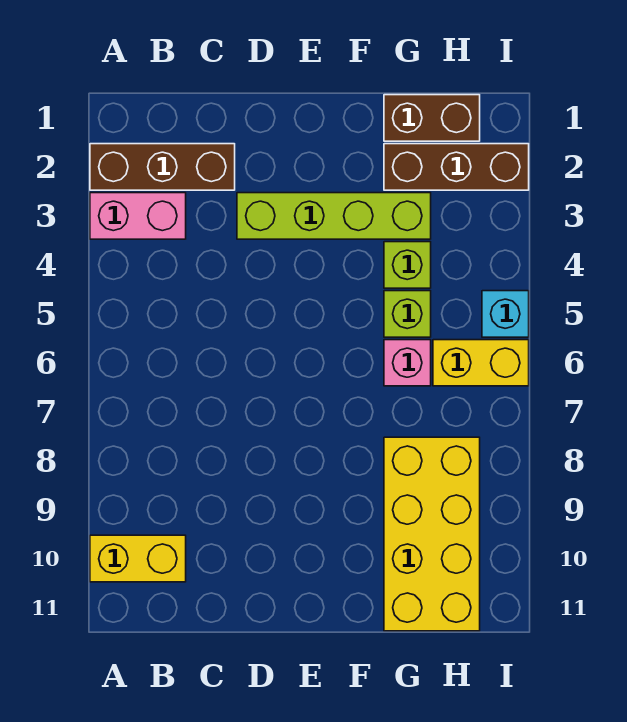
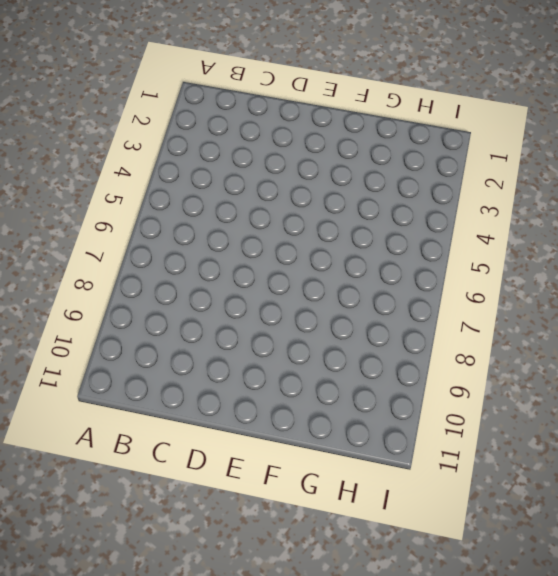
none -> brown 1x3 brick [90,144,235,190]
none -> pink 1x2 brick [90,193,186,239]
none -> yellow 1x2 brick [90,535,186,582]

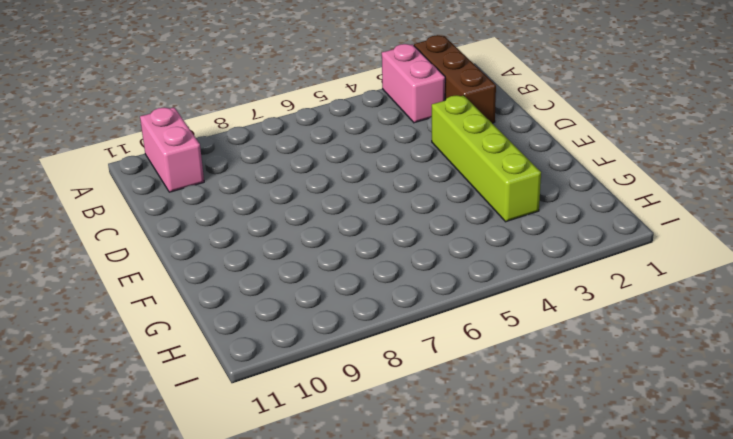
pink 1x2 brick [140,107,204,192] -> yellow 1x2 brick [90,535,186,582]
none -> brown 1x2 brick [384,95,480,141]
none -> brown 1x3 brick [384,144,529,190]
none -> lime 1x1 brick [384,242,431,288]

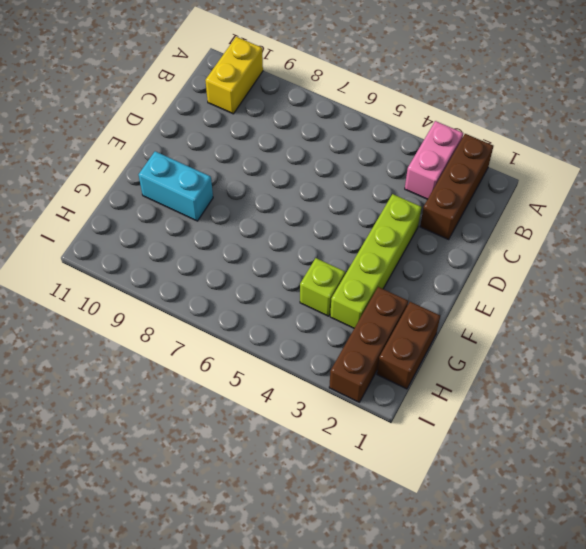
cyan 1x2 brick [139,151,213,221] -> none
none -> lime 1x1 brick [384,291,431,337]
none -> pink 1x1 brick [384,340,431,386]
none -> yellow 2x4 brick [384,437,480,631]

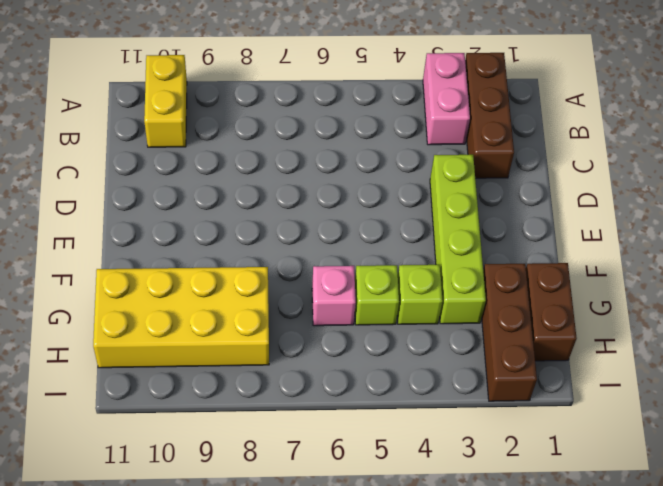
none -> yellow 1x2 brick [433,340,529,386]
none -> cyan 1x1 brick [482,291,529,337]

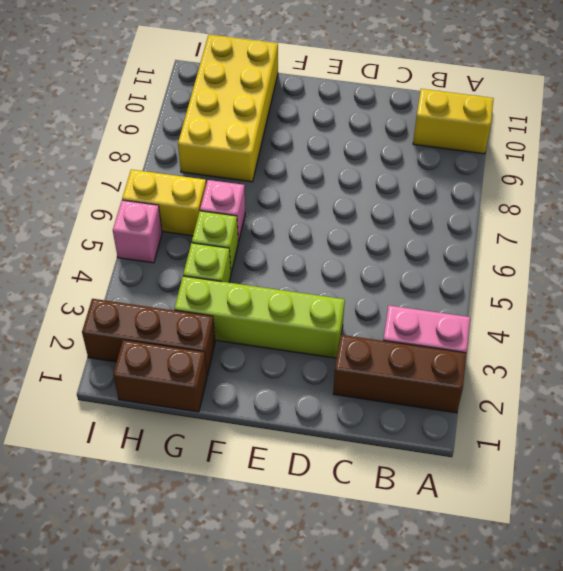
pink 1x1 brick [113,200,162,263] -> cyan 1x1 brick [482,291,529,337]

